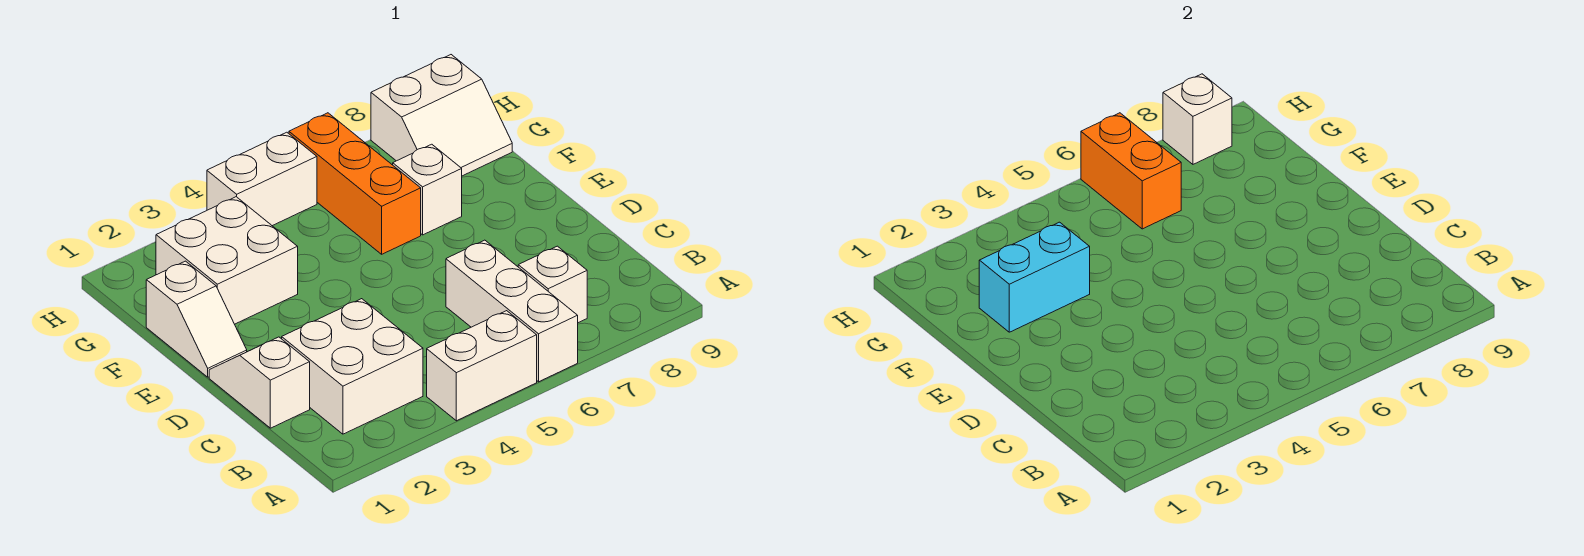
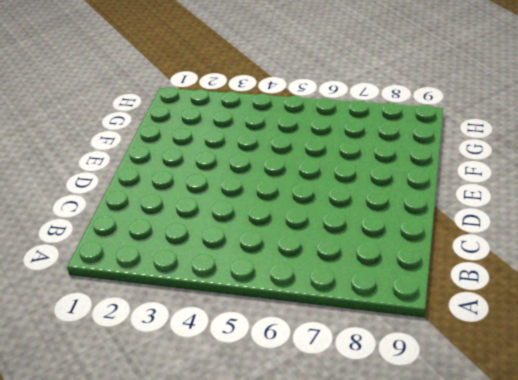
none -> white 1x2 brick [427,311,537,421]
none -> white 1x3 brick [446,240,578,382]
none -> white 2x2 brick [282,299,423,434]

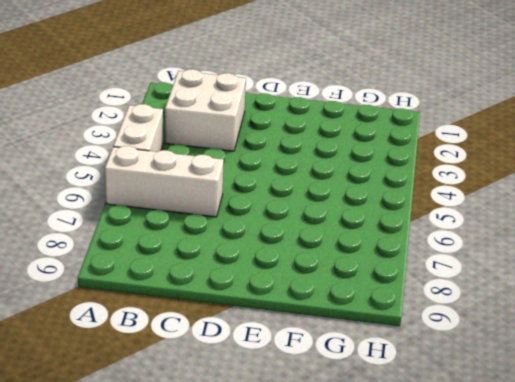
none -> white 1x1 brick [518,246,587,323]
none -> white 1x2 slope [209,337,310,428]
none -> white 1x2 slope [146,261,247,377]

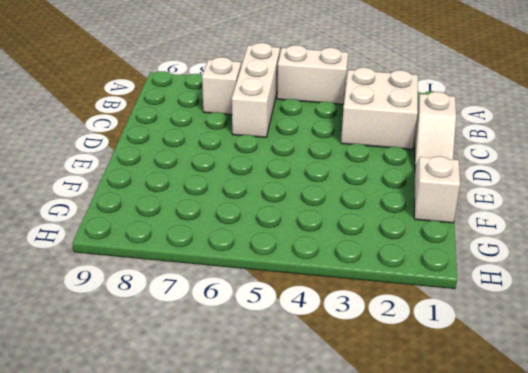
none -> white 2x2 brick [156,197,298,324]
none -> orange 1x3 brick [289,113,421,254]
none -> white 1x1 brick [393,144,462,235]

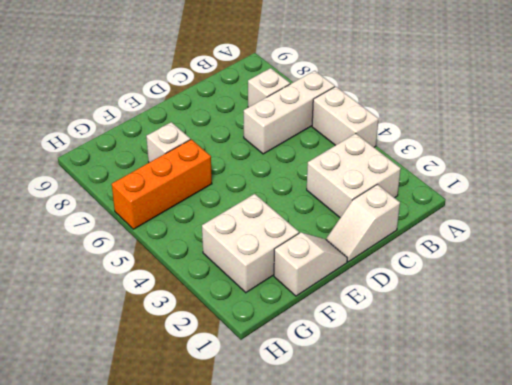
none -> white 2x2 slope [371,55,512,176]
none -> white 1x2 brick [207,132,317,226]
none -> cyan 1x2 brick [979,222,1090,332]

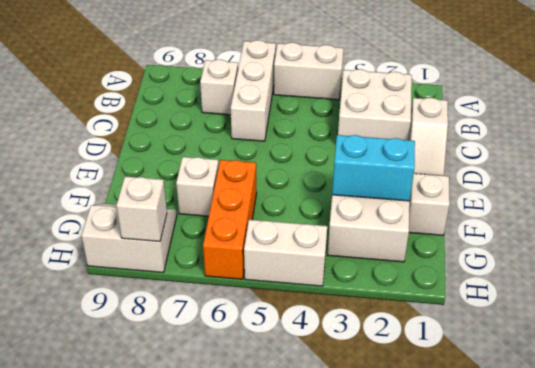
none -> orange 1x2 brick [1081,113,1181,229]

